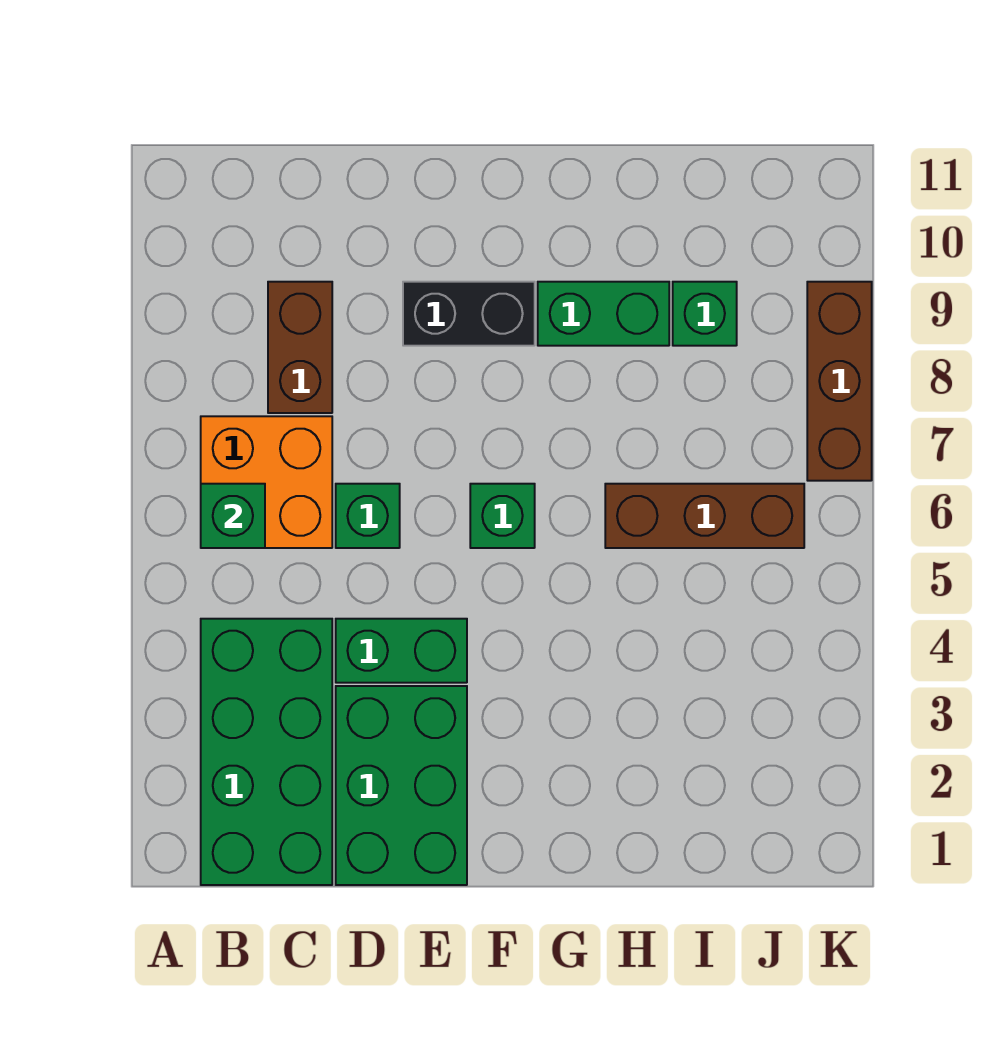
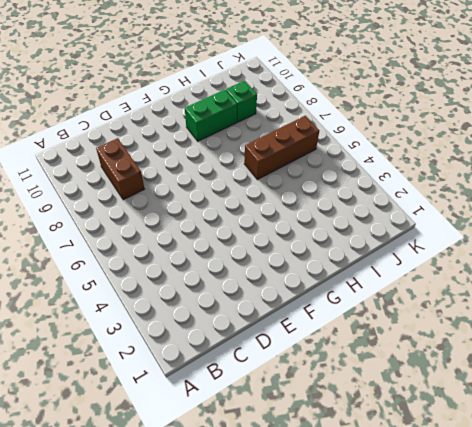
none -> green 2x4 brick [201,619,332,885]
none -> orange 2x2 brick [201,416,332,548]
none -> green 2x3 brick [336,686,467,885]

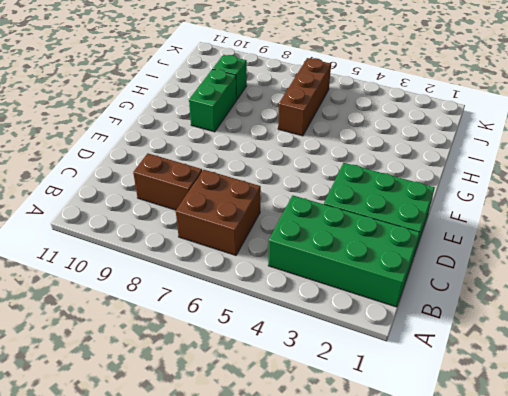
brown 2x2 brick [176,170,261,255] -> orange 2x2 brick [201,416,332,548]
none -> green 1x2 brick [336,619,467,683]
none -> green 1x1 brick [336,484,400,548]
none -> black 1x2 brick [403,282,535,346]

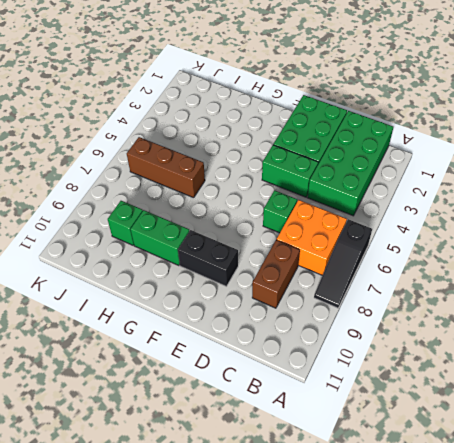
black 1x3 slope [314,219,372,308] -> none
none -> green 1x1 brick [470,484,535,548]
none -> brown 1x3 brick [807,282,872,481]
none -> green 1x1 brick [201,484,265,548]

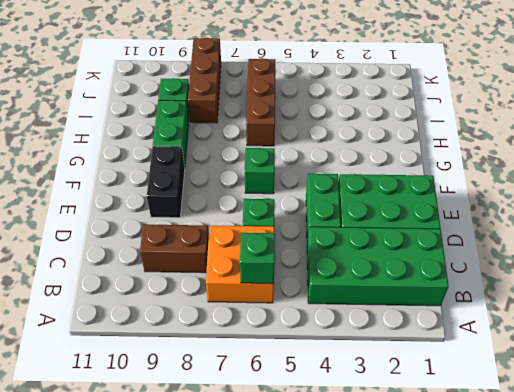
brown 1x3 brick [188,38,221,123] -> brown 1x3 brick turned to [807,282,872,481]

